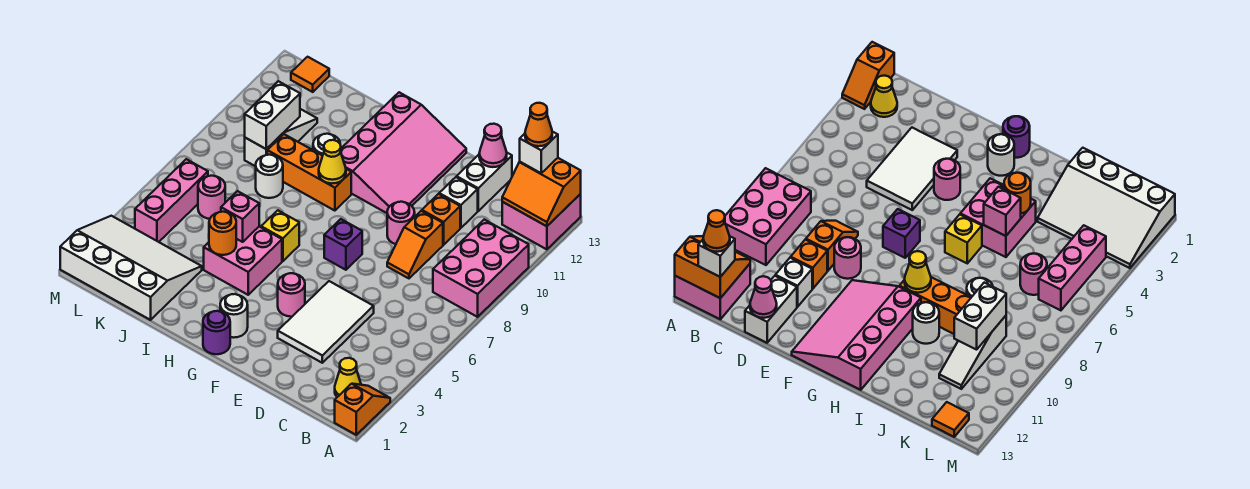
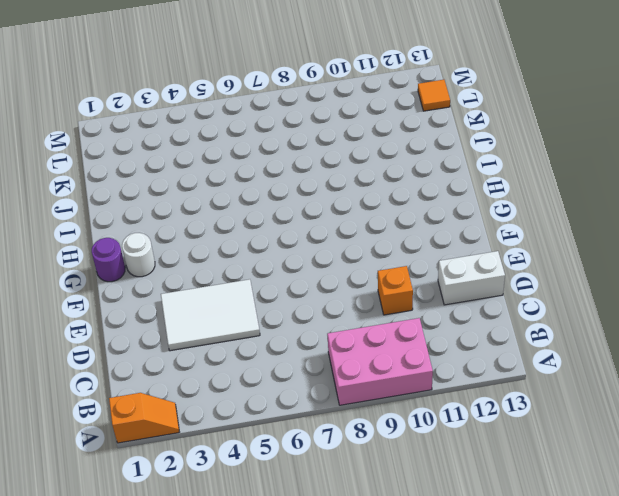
none -> pink 2x2 brick [502,194,581,249]
none -> yellow 1x1 cone [335,358,361,397]
none -> orange 1x2 slope [387,211,443,278]
none -> white 1x1 brick [439,177,478,228]

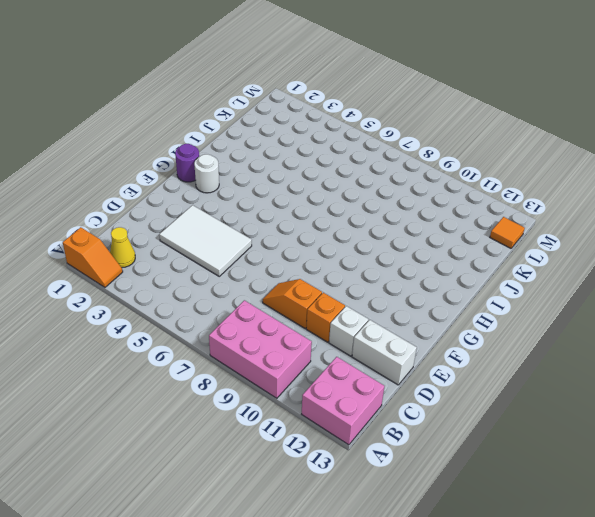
none -> pink 1x1 round brick [387,202,415,244]
none -> pink 1x1 round brick [278,273,305,317]
none -> purple 1x1 brick [324,219,362,270]
none -> pink 3x4 slope [341,92,466,213]

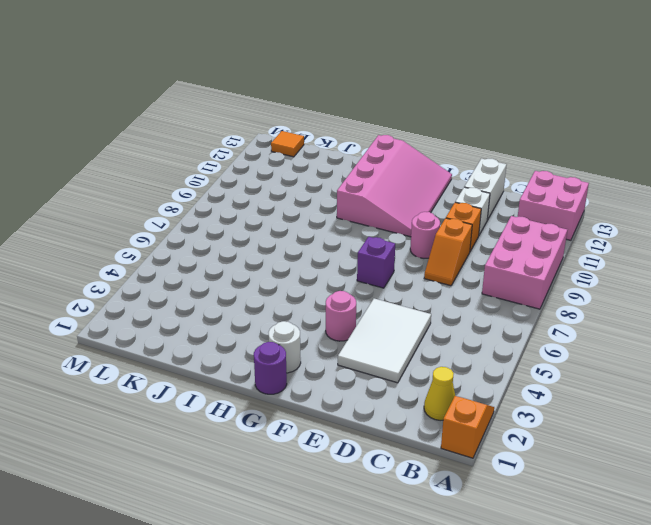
none -> pink 2x2 brick [204,227,282,295]
none -> yellow 1x1 brick [261,210,299,261]
none -> orange 1x3 brick [267,134,351,211]
none -> white 1x1 round brick [313,134,340,156]

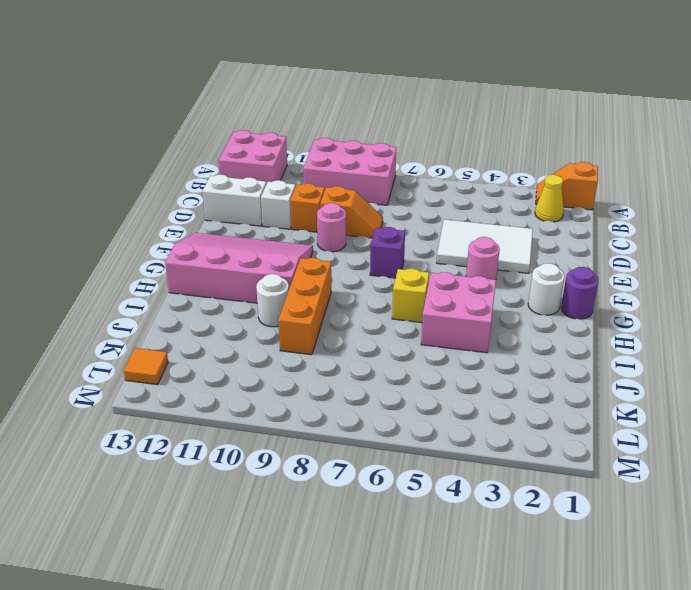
none -> white 3x4 slope [60,216,202,320]
none -> white 1x1 round brick [256,155,283,198]
none -> pink 1x1 round brick [198,176,225,219]
none -> white 1x3 slope [245,109,317,166]

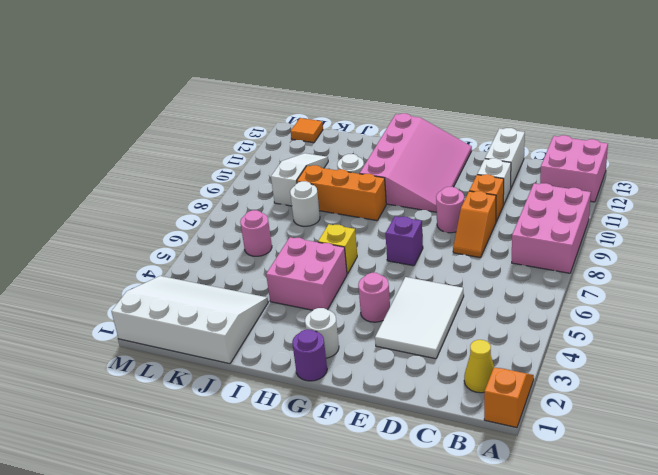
none -> pink 1x3 brick [135,159,208,242]
none -> orange 2x2 slope [502,158,581,226]
none -> pink 1x1 cone [479,124,507,167]
none -> yellow 1x1 cone [319,140,346,183]

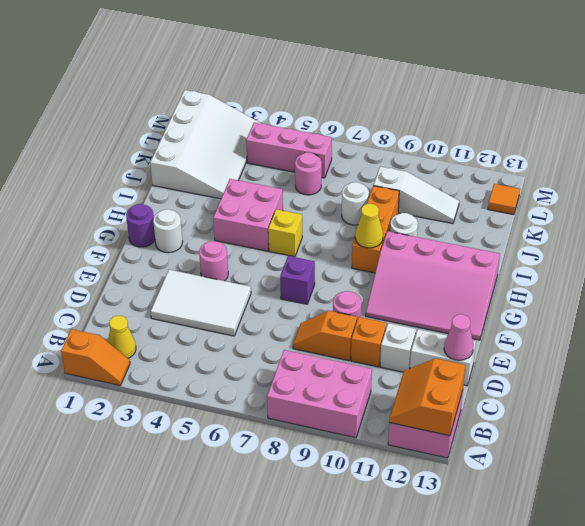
none -> orange 1x1 round brick [209,212,236,255]
none -> pink 1x1 brick [221,191,259,242]
none -> white 1x2 brick [245,81,300,149]
none -> white 1x1 brick [520,132,558,173]

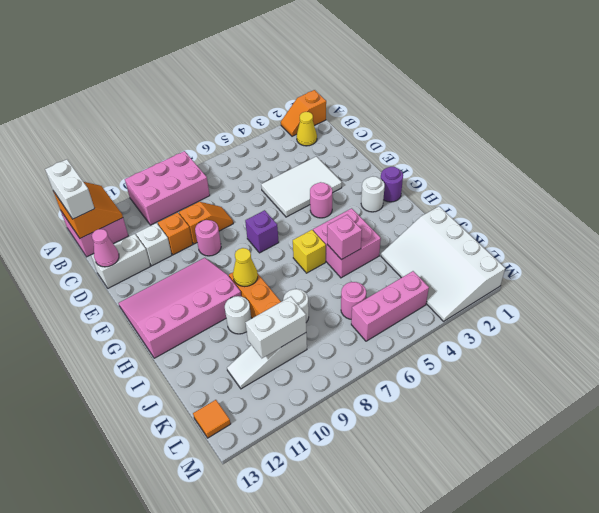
white 1x2 brick [45,159,95,219] -> white 1x1 brick [520,132,558,173]
none -> orange 1x1 round brick [209,212,236,255]
none -> orange 1x1 cone [525,103,552,146]

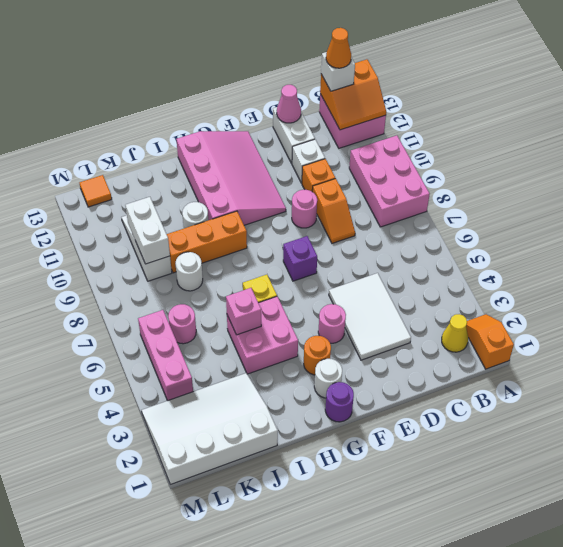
orange 1x1 round brick [304,336,331,375] -> orange 1x1 round brick moved to [209,212,236,255]
none -> yellow 1x1 cone [319,140,346,183]

